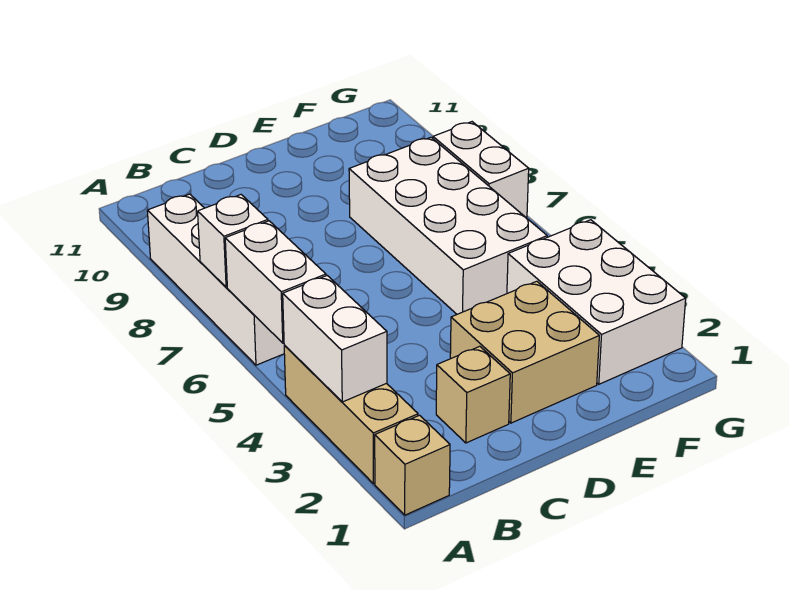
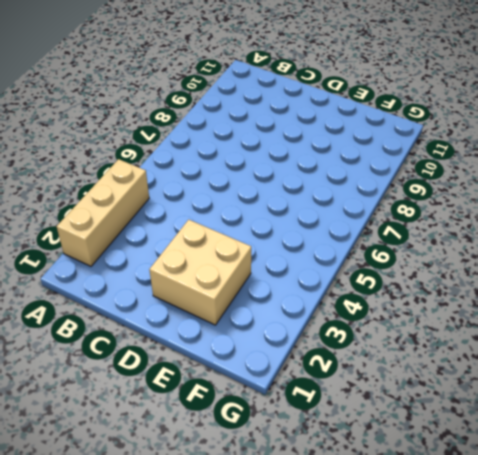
none -> tan 1x1 brick [375,415,450,515]
none -> white 1x4 brick [147,194,284,365]

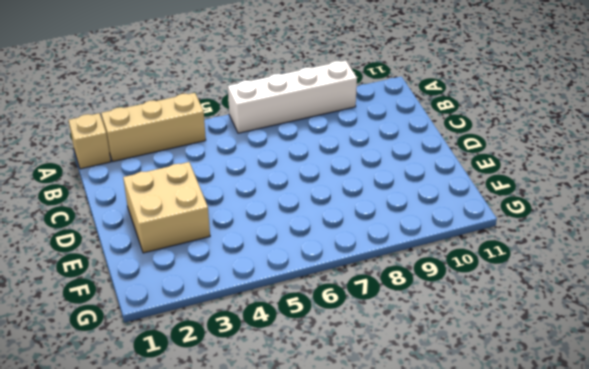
none -> tan 1x1 brick [436,346,510,443]
none -> white 2x4 brick [349,137,547,314]

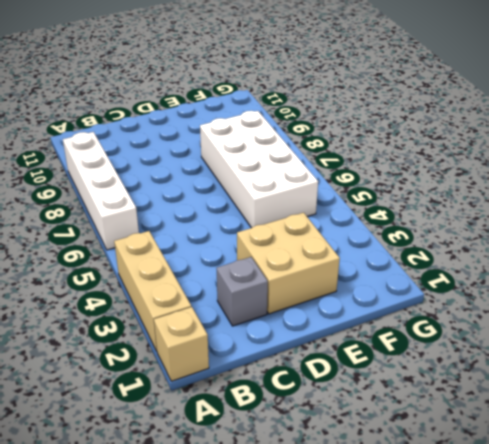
grey 1x1 brick [216,257,268,326] -> tan 1x1 brick [436,346,510,443]
none -> white 2x3 brick [507,220,686,384]
none -> white 1x2 brick [433,122,529,217]

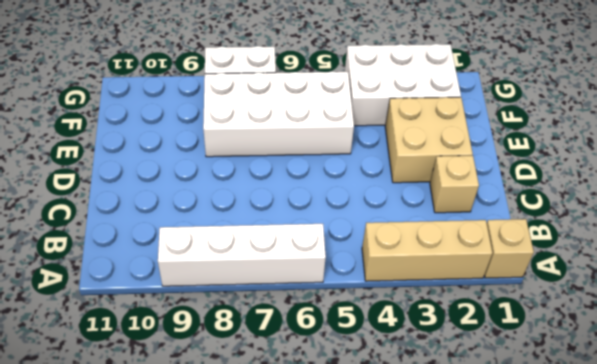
none -> white 1x2 brick [283,276,387,402]
none -> white 1x2 brick [225,221,326,343]

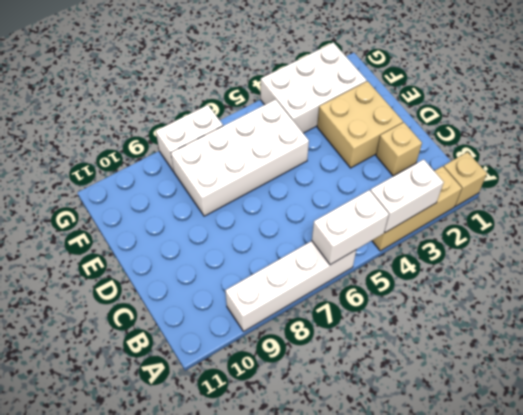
none -> white 1x1 brick [198,195,268,287]

